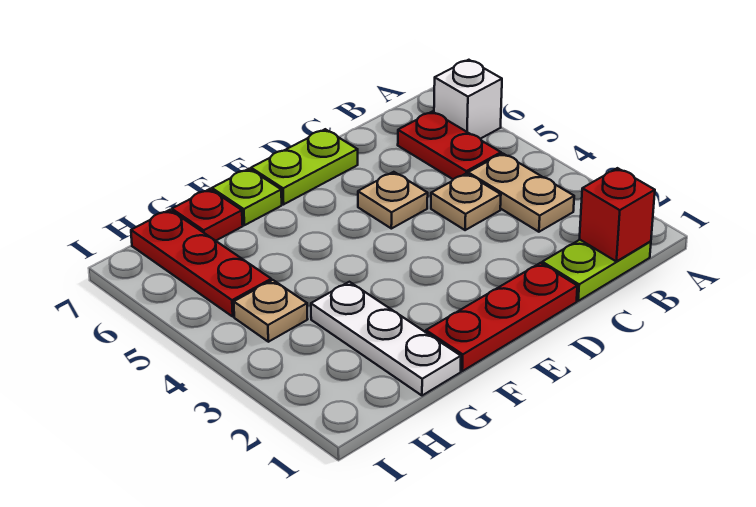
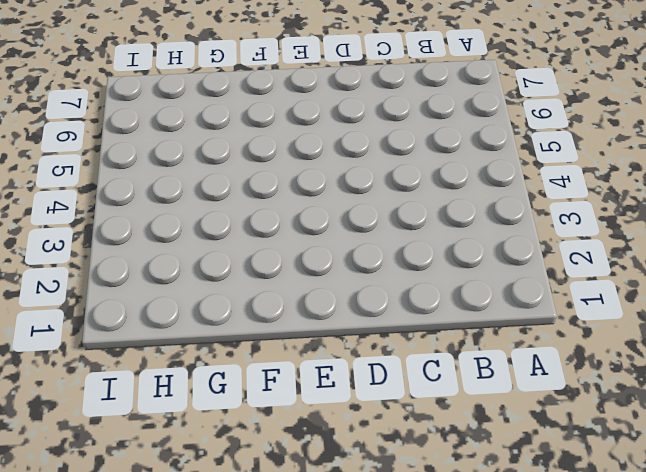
none -> white 1x1 brick [434,60,502,139]
none -> lime 1x2 plate [542,240,651,301]
none -> tan 1x2 plate [468,153,574,232]

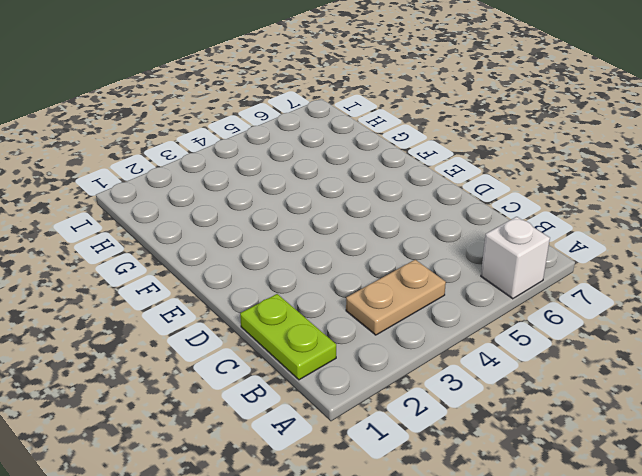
none -> red 1x2 plate [398,112,501,179]
none -> tan 1x1 plate [431,173,501,230]
none -> red 1x3 plate [426,263,577,371]

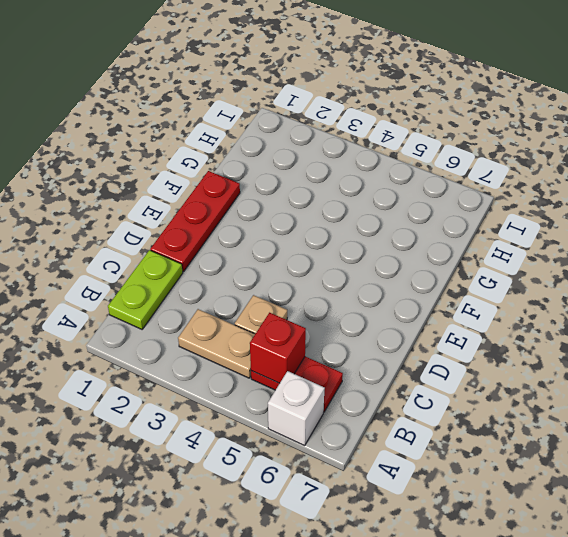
red 1x1 brick [250,313,306,383] -> red 1x1 brick moved to [580,168,655,261]
none -> tan 1x1 plate [358,172,428,229]
none -> lime 1x2 plate [251,129,358,204]
none -> lime 1x1 plate [212,169,282,225]

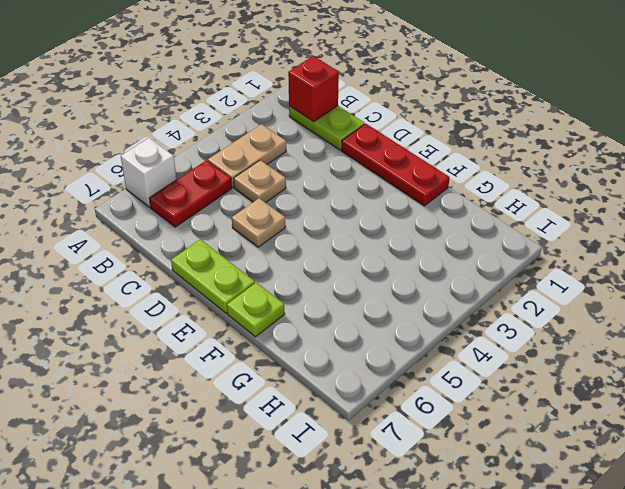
none -> white 1x3 plate [311,282,461,396]
none -> red 1x1 plate [172,189,243,241]
none -> tan 1x1 plate [234,280,308,342]

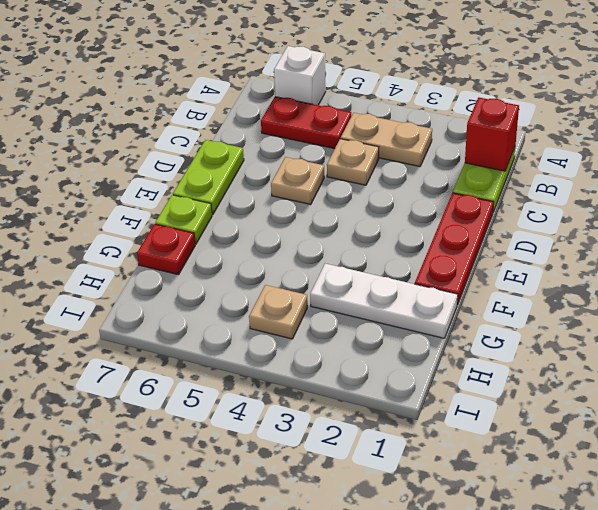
none -> red 1x3 plate [131,210,271,316]

